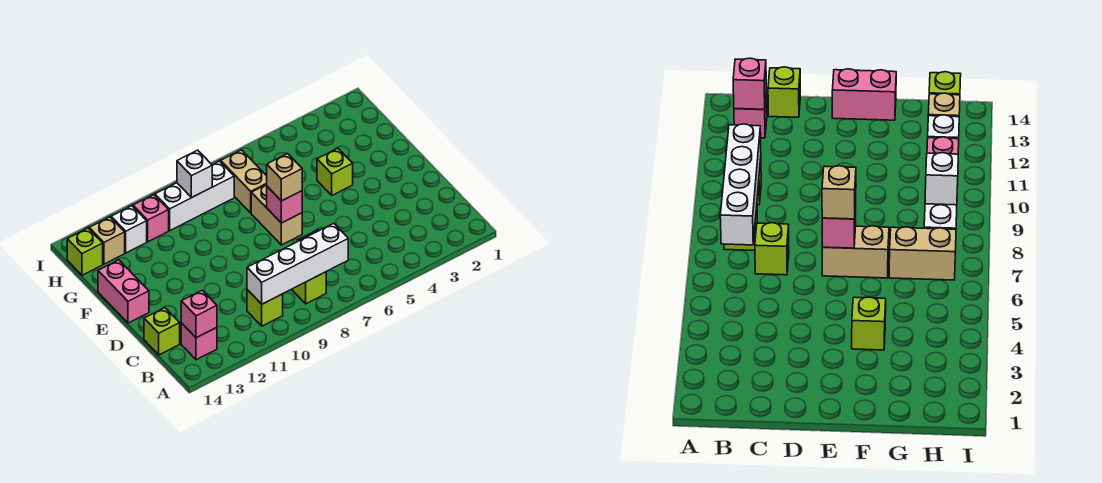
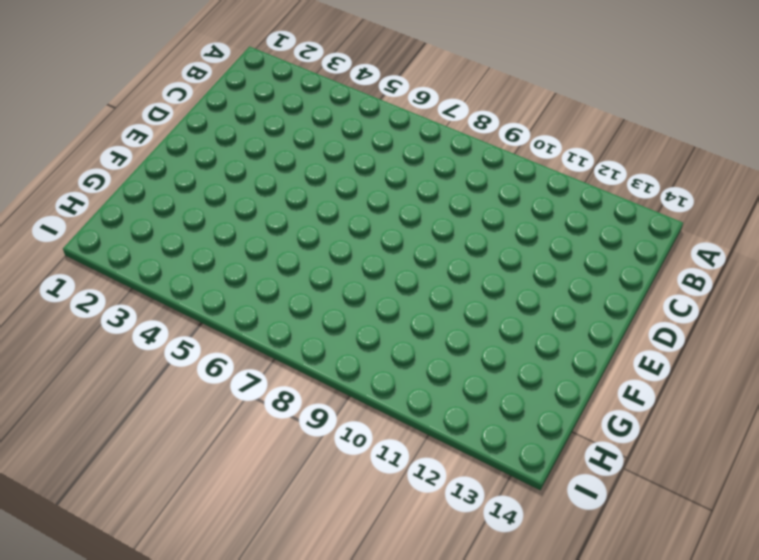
none -> lime 1x1 brick [292,272,326,304]
none -> lime 1x1 brick [247,290,283,326]
none -> pink 1x1 brick [181,323,217,360]

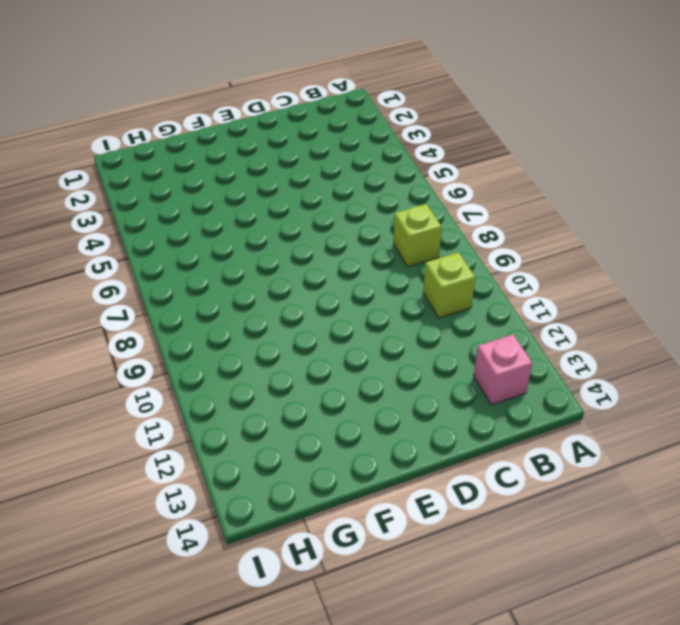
none -> lime 1x1 brick [755,223,789,275]
none -> lime 1x1 brick [144,308,180,355]
none -> tan 1x2 brick [251,185,302,245]

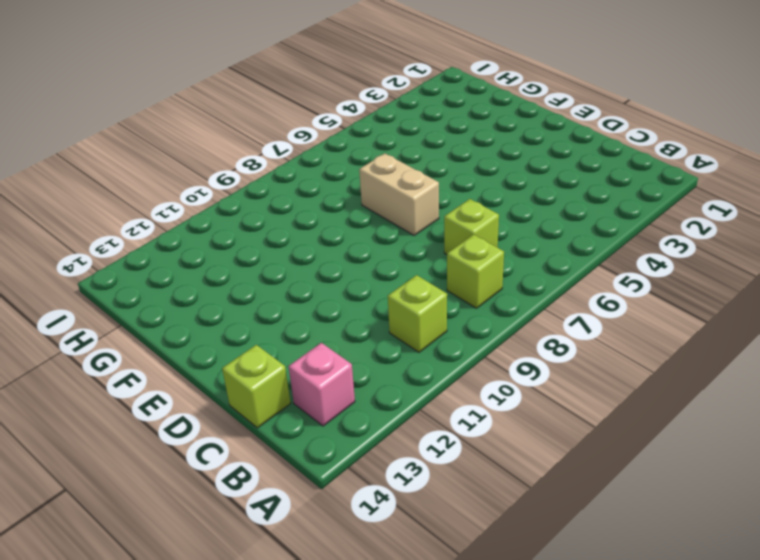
none -> pink 1x2 brick [98,260,149,323]
none -> lime 1x1 brick [317,148,353,195]
none -> tan 1x2 brick [221,150,267,213]

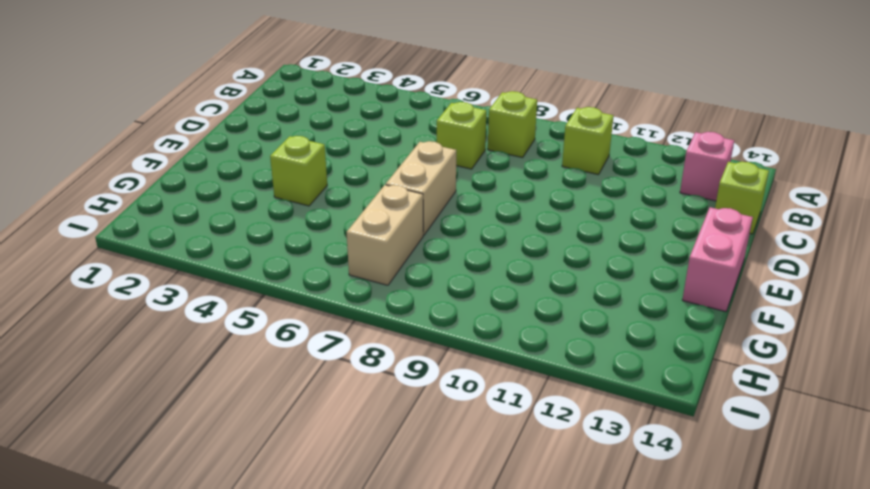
none -> white 1x3 brick [155,161,234,230]
none -> pink 1x1 brick [133,195,169,242]
none -> white 1x1 brick [111,206,147,253]

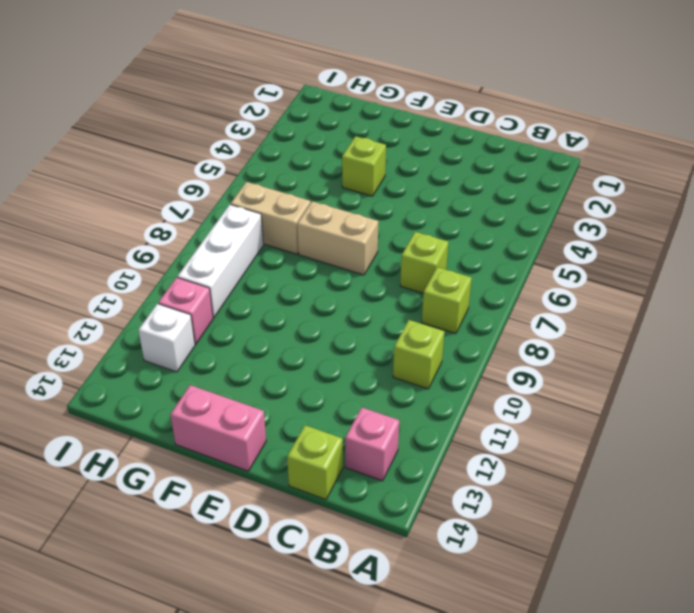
none -> tan 1x1 brick [89,217,125,264]
none -> lime 1x1 brick [67,228,103,275]
none -> white 1x4 brick [247,223,348,304]

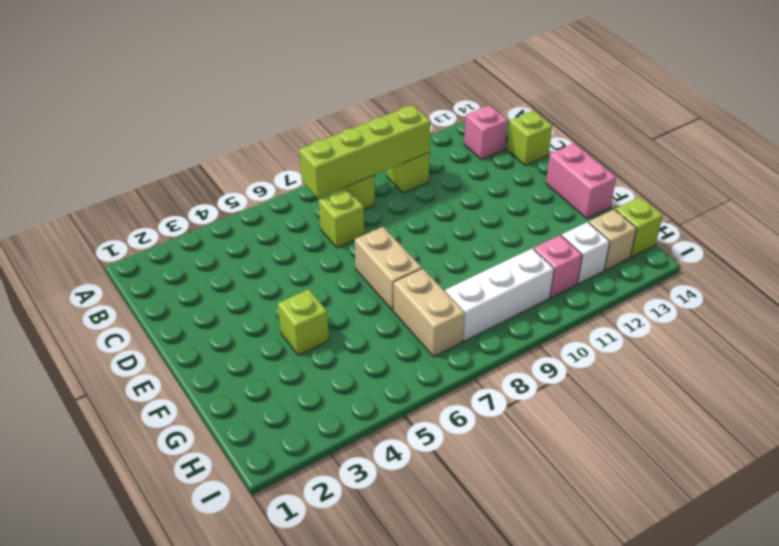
lime 1x4 brick [299,105,431,198] -> white 1x4 brick [247,223,348,304]
none -> pink 1x1 brick [181,290,217,338]
none -> pink 1x1 brick [267,187,302,223]
none -> white 1x1 brick [177,150,212,198]

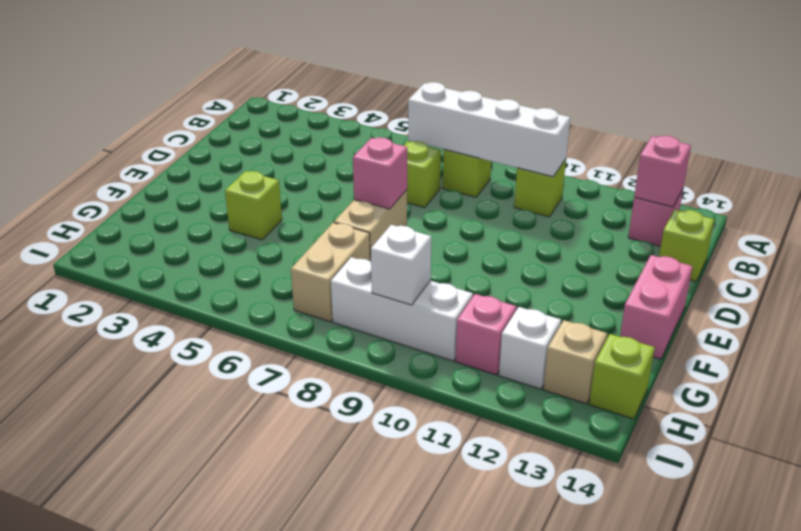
none -> tan 1x1 brick [267,154,302,201]

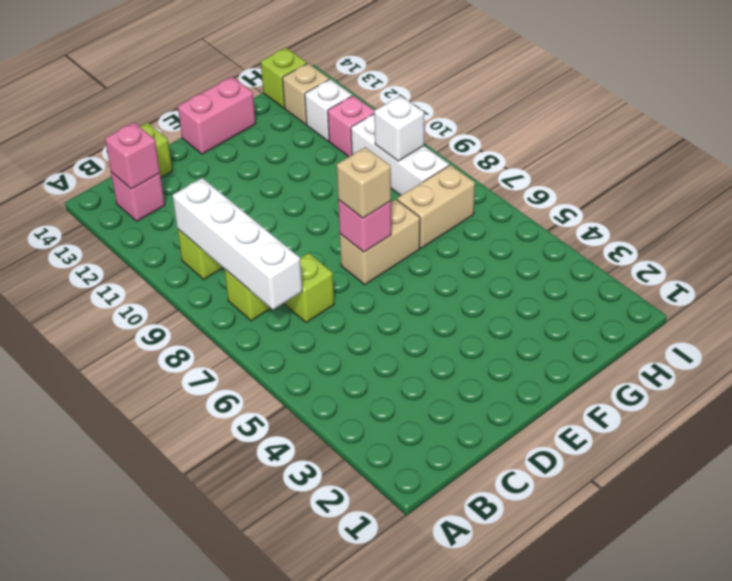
none -> lime 1x1 brick [317,148,353,195]

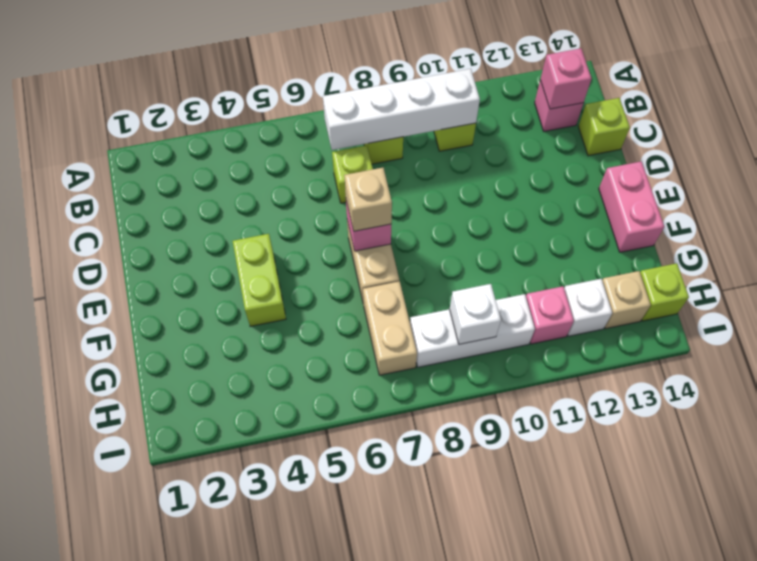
lime 1x2 brick [233,234,286,326] -> lime 1x1 brick [317,148,353,195]

